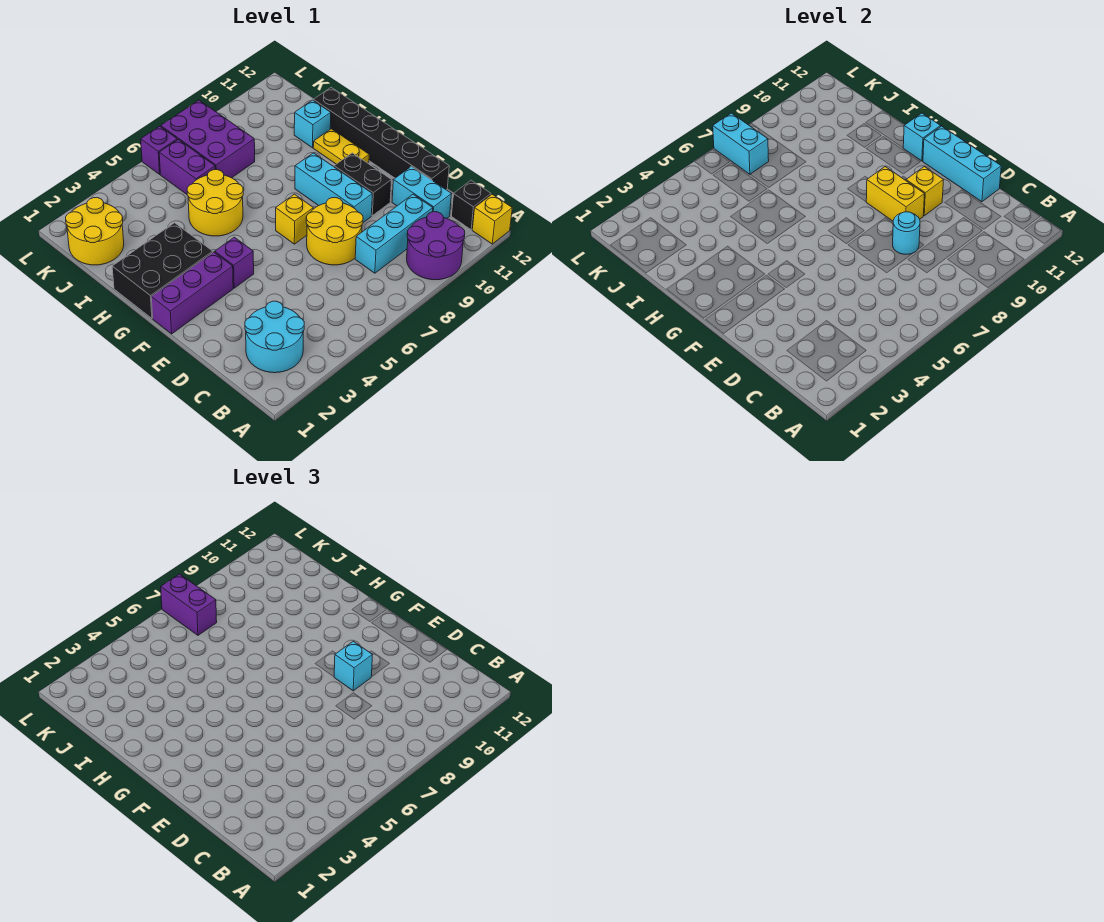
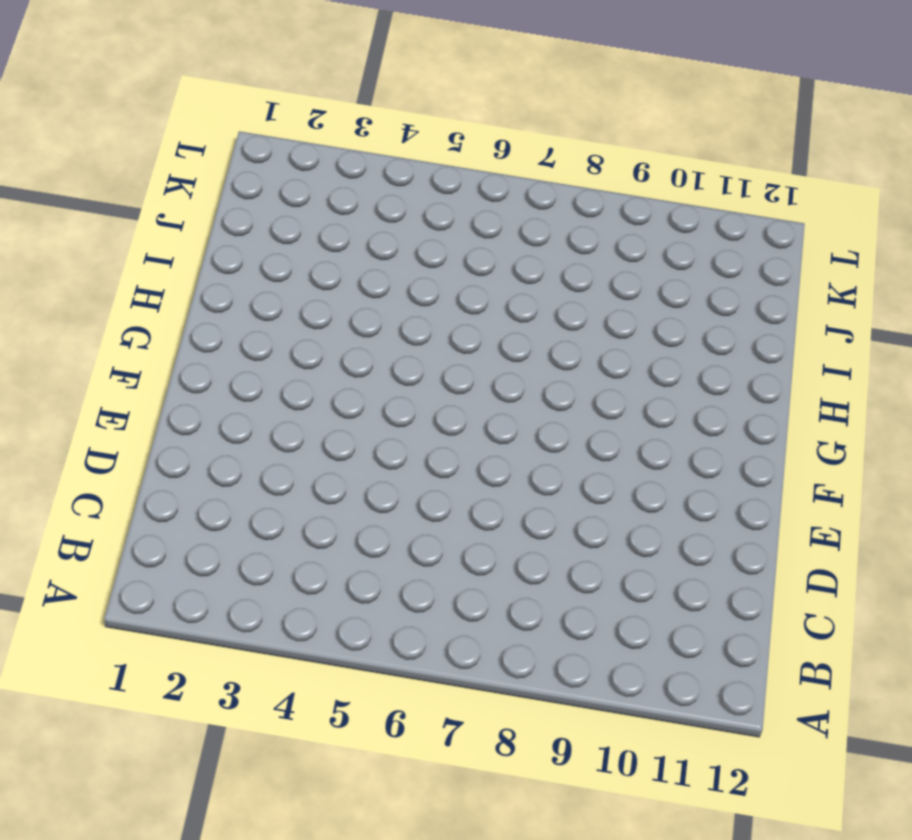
none -> purple 2x2 round brick [407,212,465,280]
none -> yellow 1x1 brick [472,194,512,244]
none -> cyan 2x2 round brick [245,301,304,373]

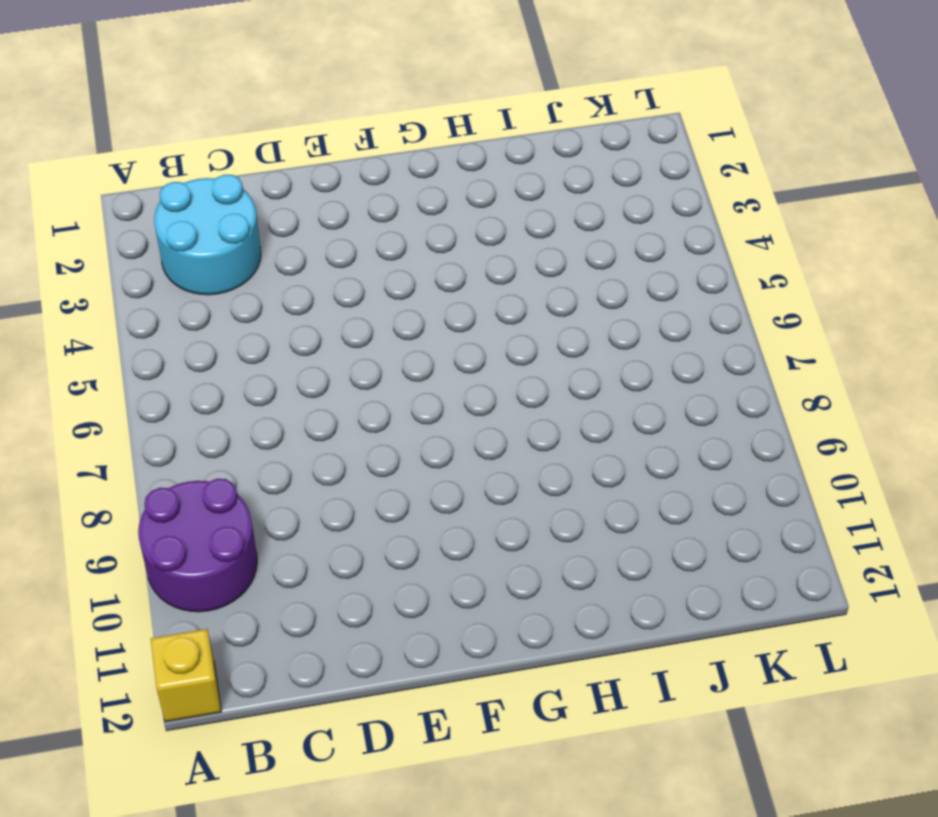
none -> black 1x1 brick [452,180,491,230]
none -> cyan 1x3 brick [355,194,433,273]
none -> cyan 1x2 brick [392,167,452,218]

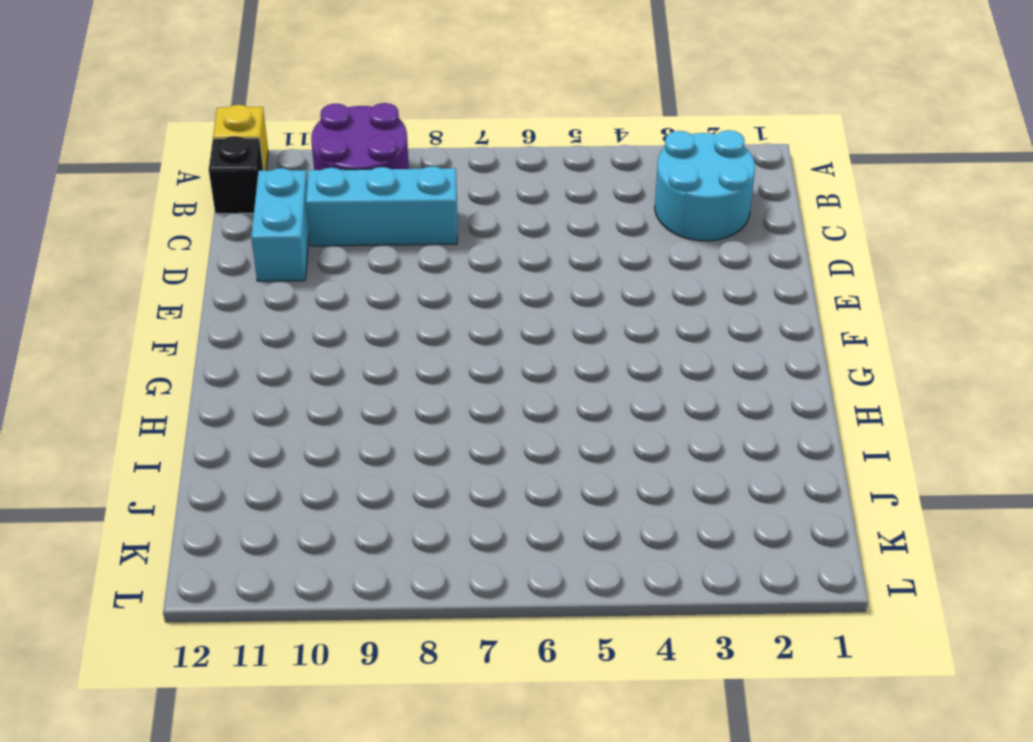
none -> yellow 2x2 round brick [306,198,363,265]
none -> black 1x6 brick [313,88,449,190]
none -> cyan 1x3 brick [295,153,372,222]

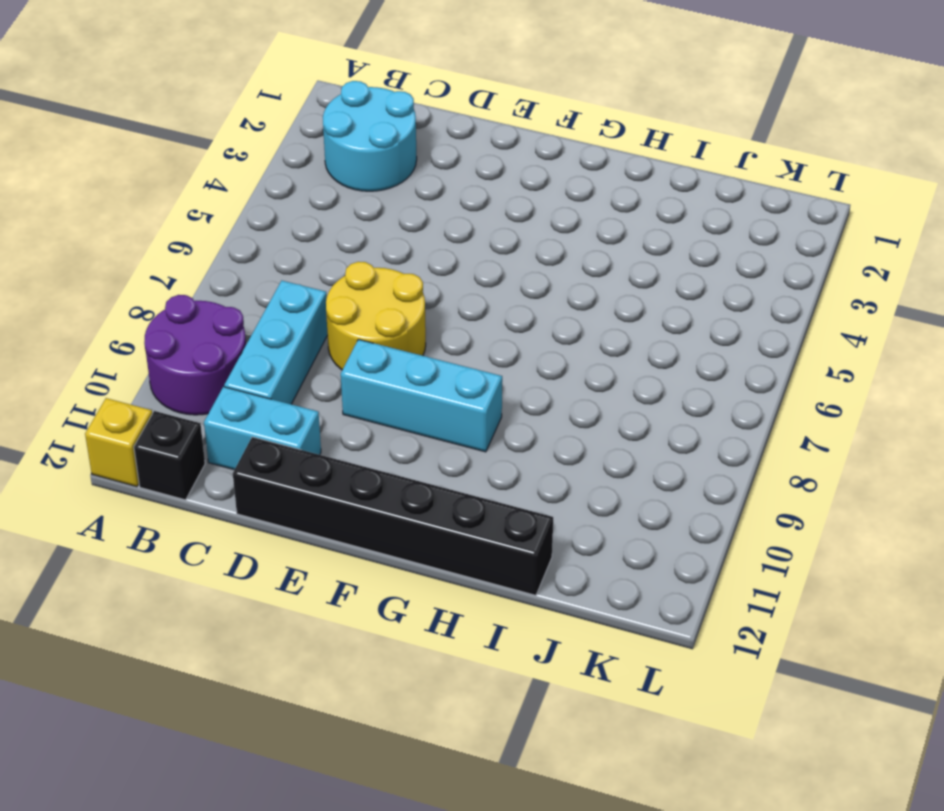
none -> black 1x2 brick [334,153,391,216]
none -> purple 1x3 brick [151,252,233,334]
none -> purple 1x1 brick [215,237,254,288]

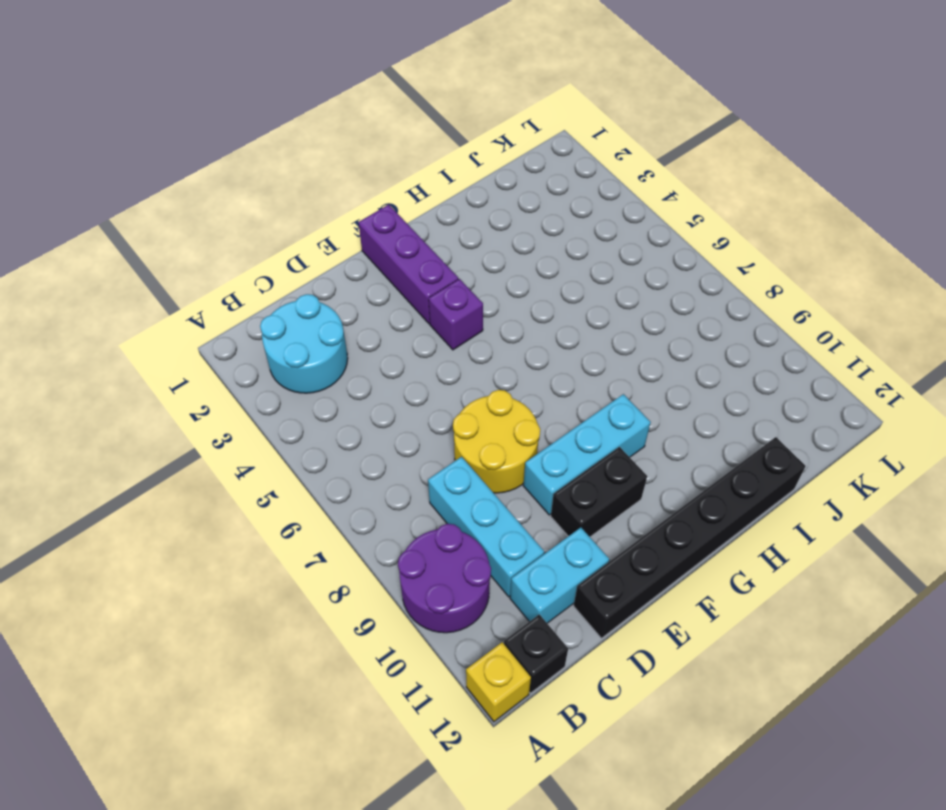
none -> yellow 1x1 brick [276,194,313,244]
none -> black 2x3 brick [112,223,213,318]
none -> yellow 1x2 plate [313,129,369,164]

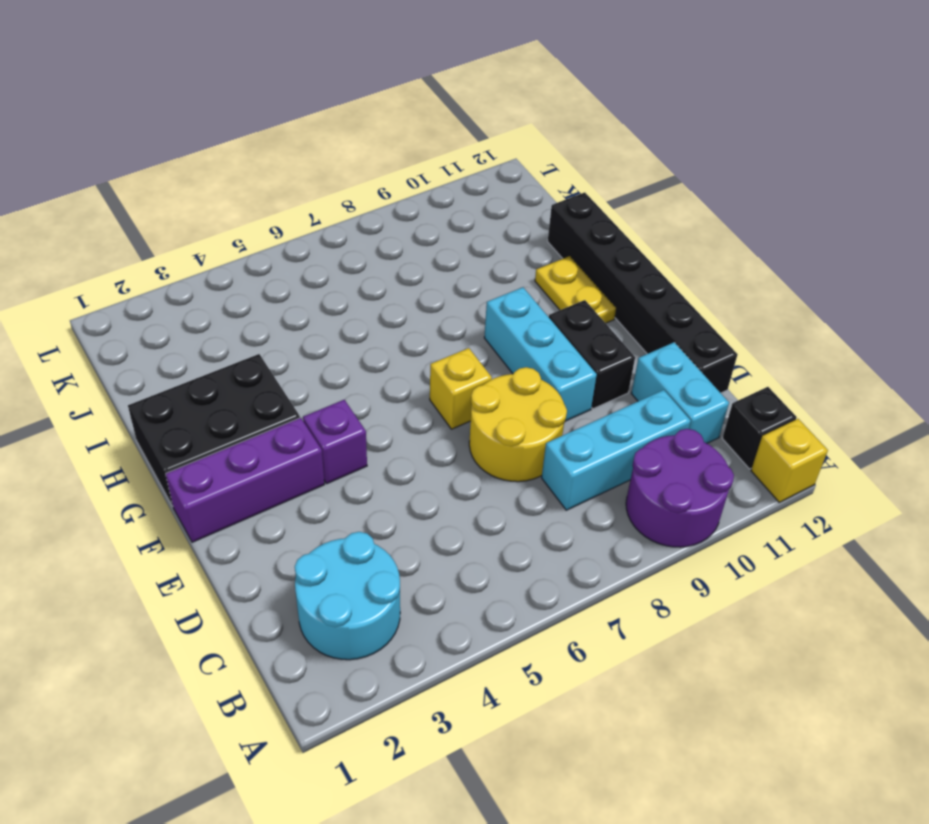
none -> yellow 2x2 round brick [187,170,243,236]
none -> cyan 1x1 brick [294,100,331,148]
none -> yellow 2x2 round brick [66,198,124,265]

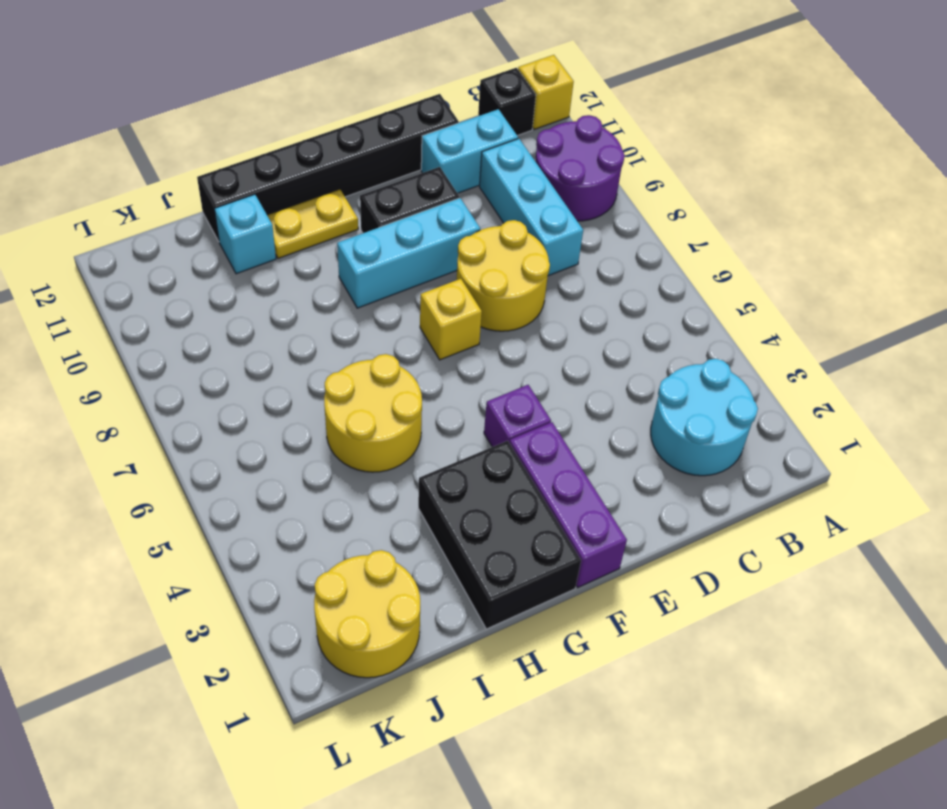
none -> purple 1x2 brick [159,140,215,194]
none -> purple 2x3 brick [161,100,255,178]
none -> purple 1x1 brick [141,126,177,174]

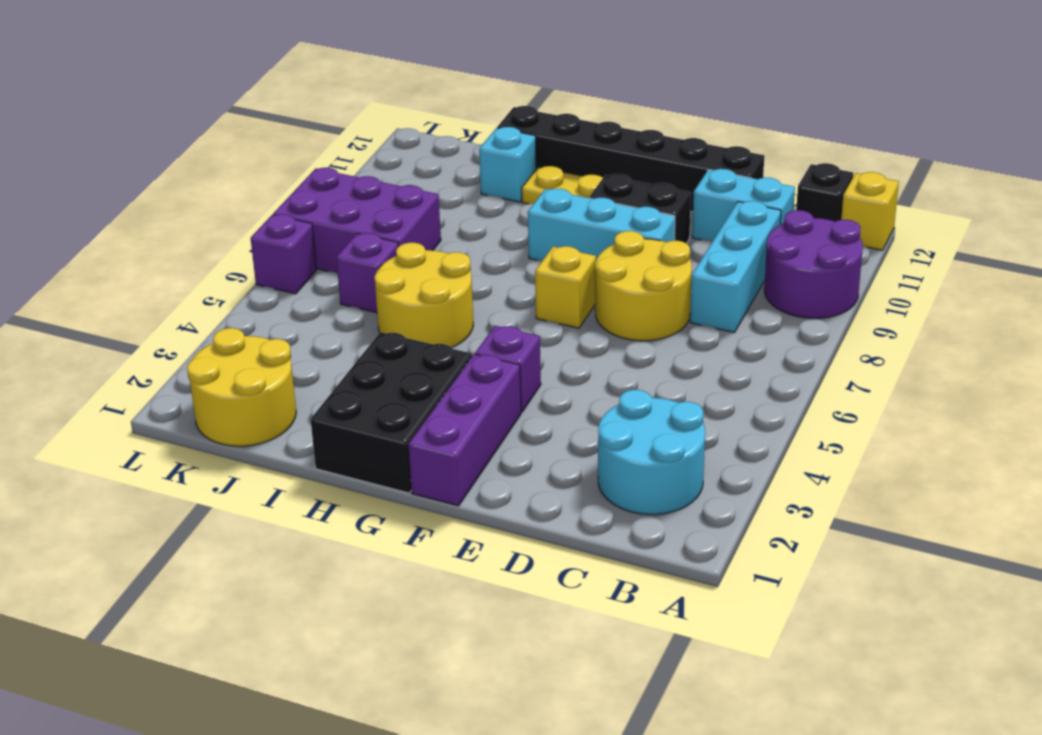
purple 1x1 brick [336,233,398,313] -> purple 1x2 brick [159,140,215,194]
none -> cyan 1x1 round brick [893,212,920,254]
none -> cyan 1x3 brick [923,126,1001,202]
none -> yellow 1x2 brick [866,167,924,221]

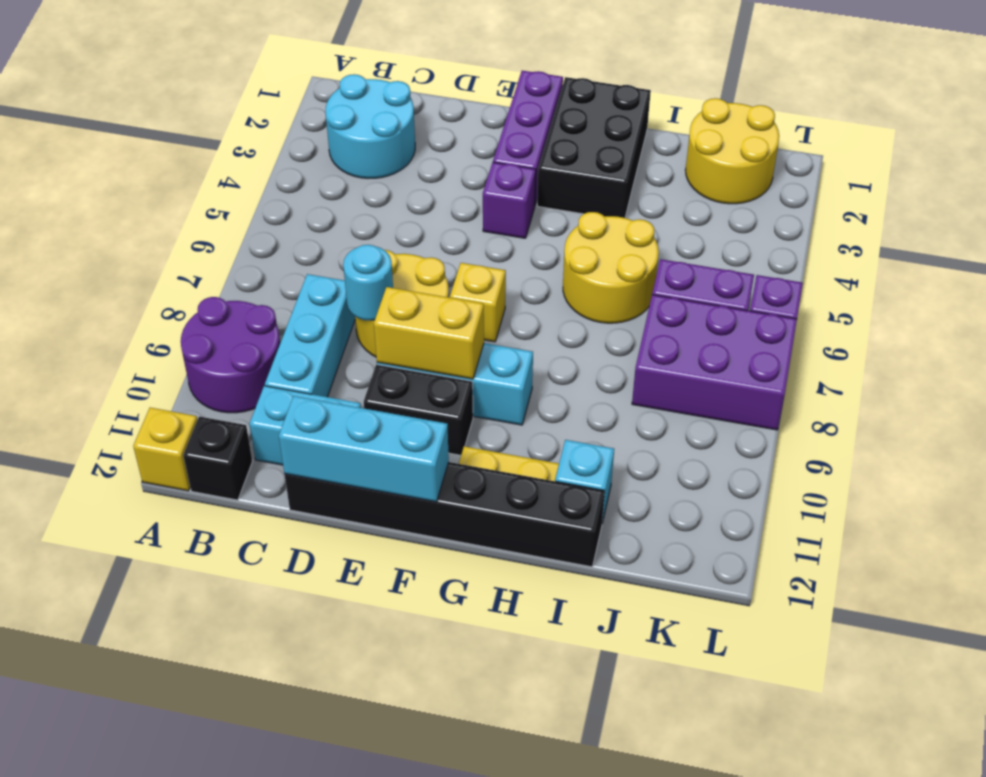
none -> yellow 1x1 brick [906,167,943,216]
none -> cyan 1x1 brick [903,113,941,161]
none -> cyan 1x2 brick [713,113,769,174]

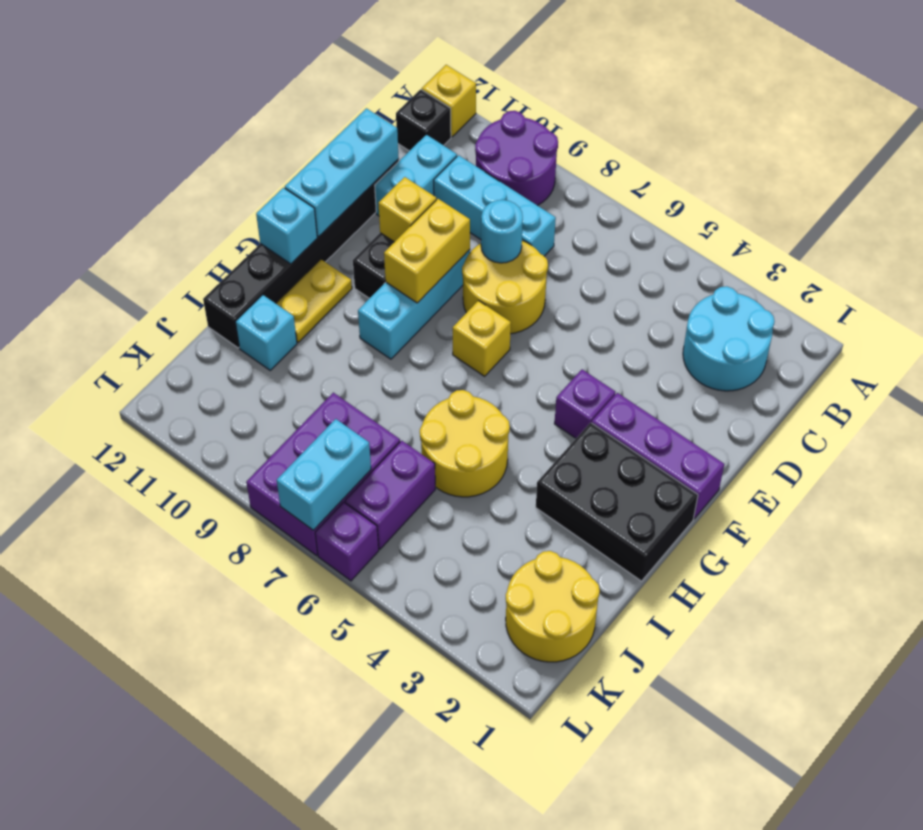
none -> cyan 1x1 brick [334,641,372,691]
none -> purple 1x2 brick [161,574,217,635]

